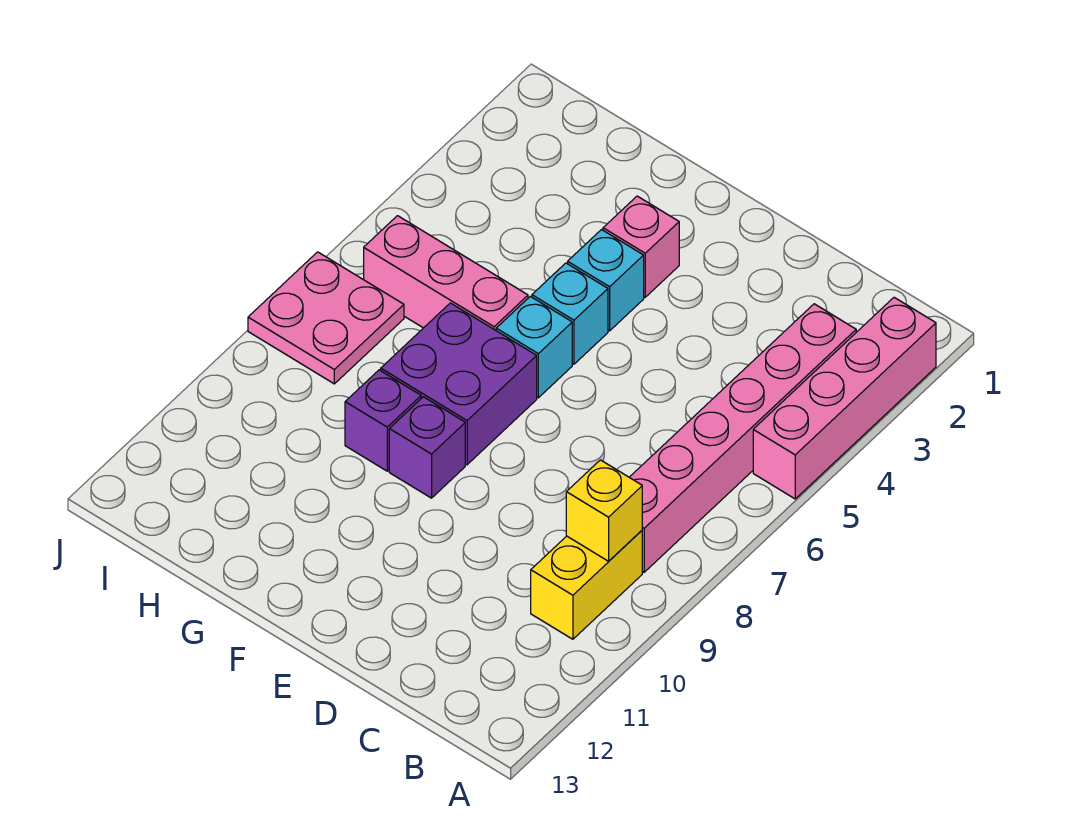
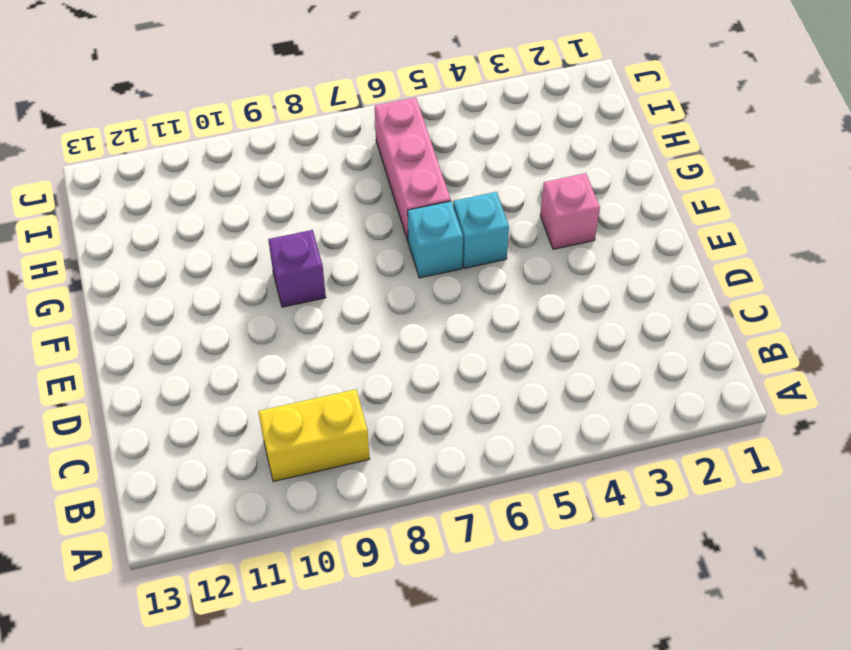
none -> pink 1x4 brick [753,297,936,499]
none -> pink 1x6 brick [629,304,856,572]
none -> cyan 1x1 brick [568,230,644,331]

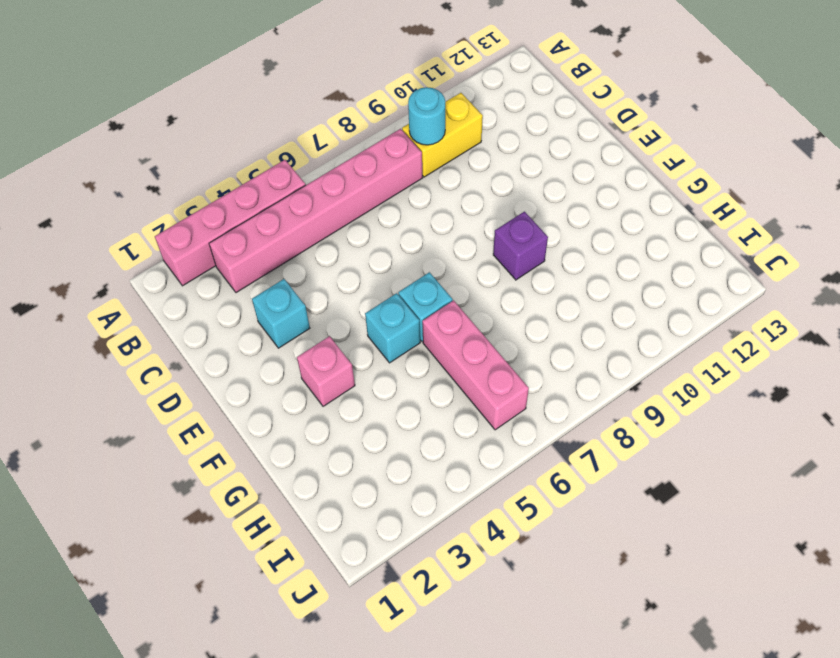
cyan 1x1 round brick [408,87,445,145] -> yellow 1x1 brick [566,460,642,561]
cyan 1x1 brick [252,279,310,348] -> cyan 1x1 brick moved to [568,230,644,331]
none -> purple 2x2 brick [381,303,537,465]
none -> purple 1x1 brick [345,370,421,471]
none -> pink 2x2 plate [248,252,404,384]

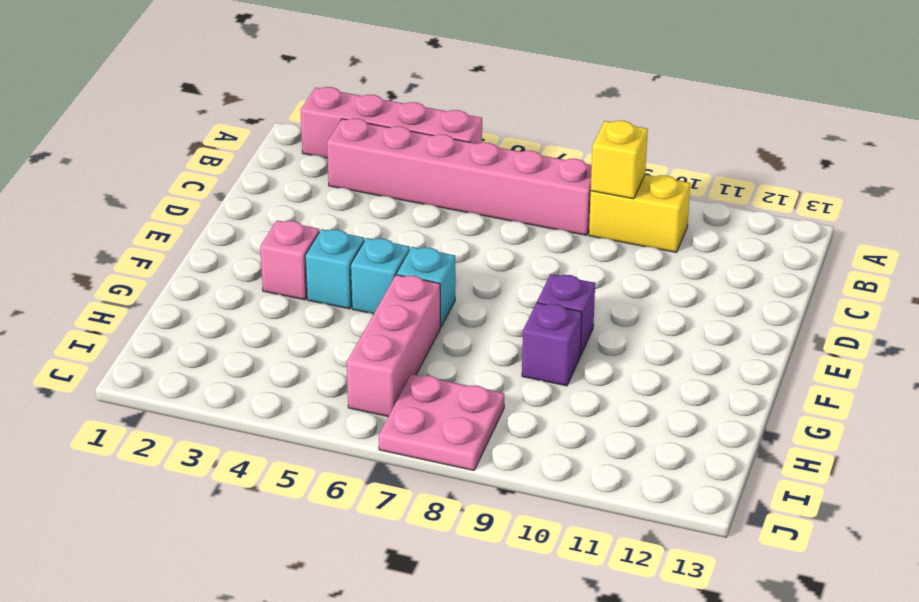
none -> purple 2x2 brick [381,303,537,465]

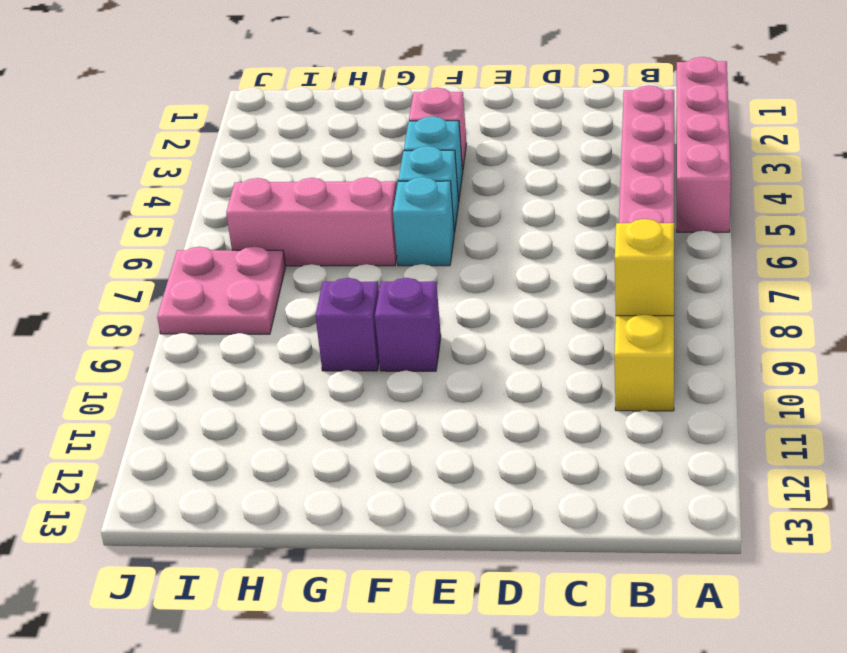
none -> purple 2x2 brick [381,303,537,465]

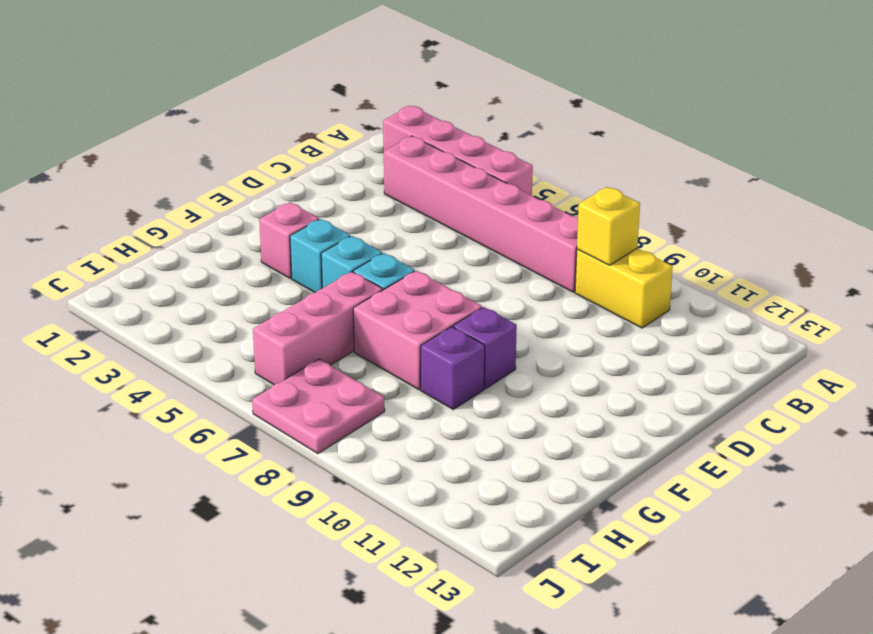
pink 2x2 brick [353,271,482,390] -> purple 2x2 brick [381,303,537,465]

